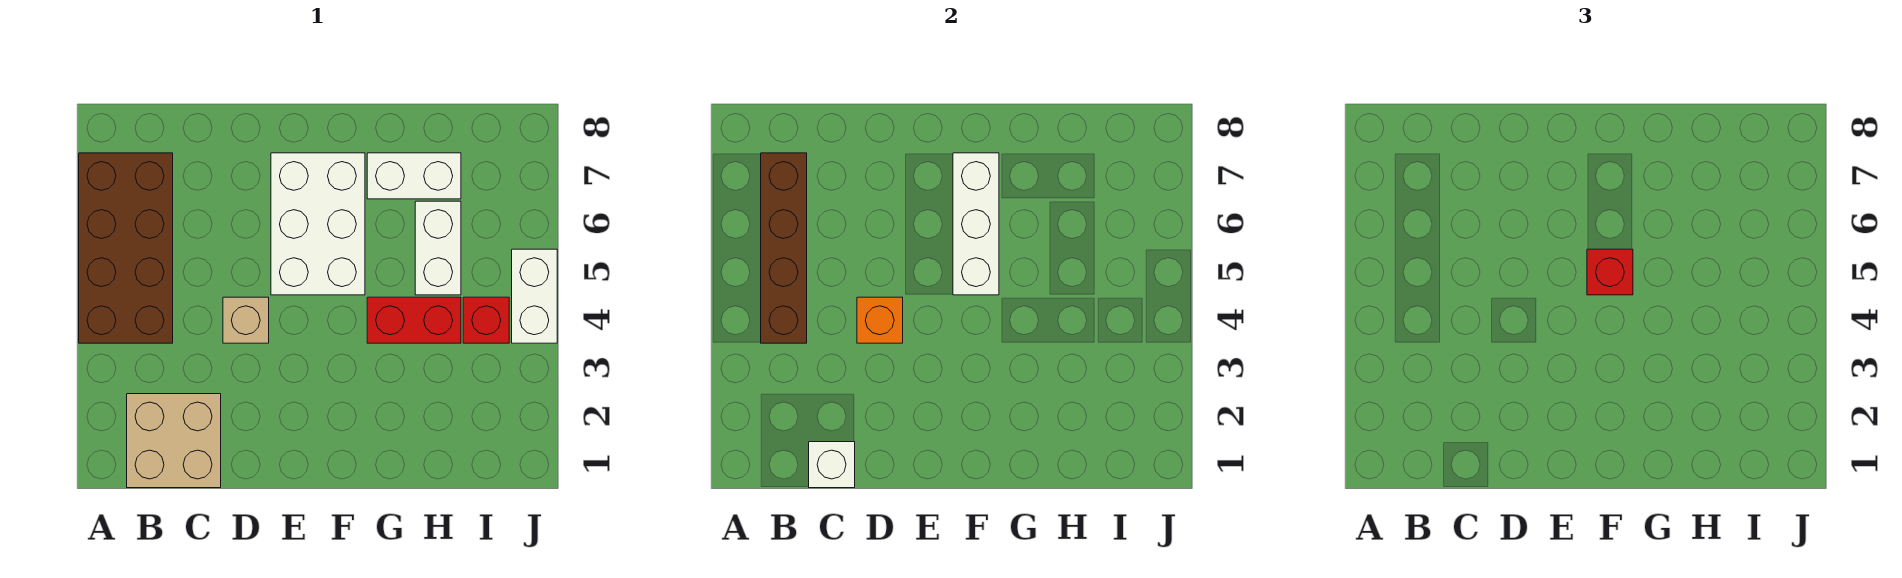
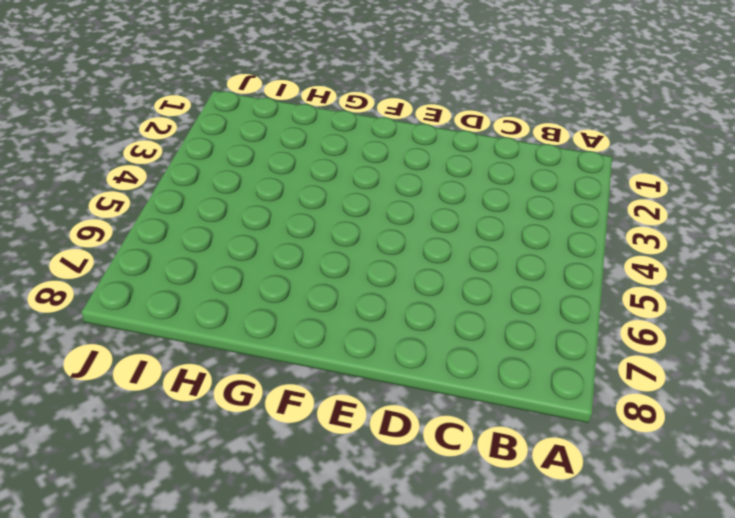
none -> brown 2x4 brick [79,153,173,343]
none -> tan 2x2 brick [127,394,221,488]
none -> tan 1x1 brick [223,297,269,343]

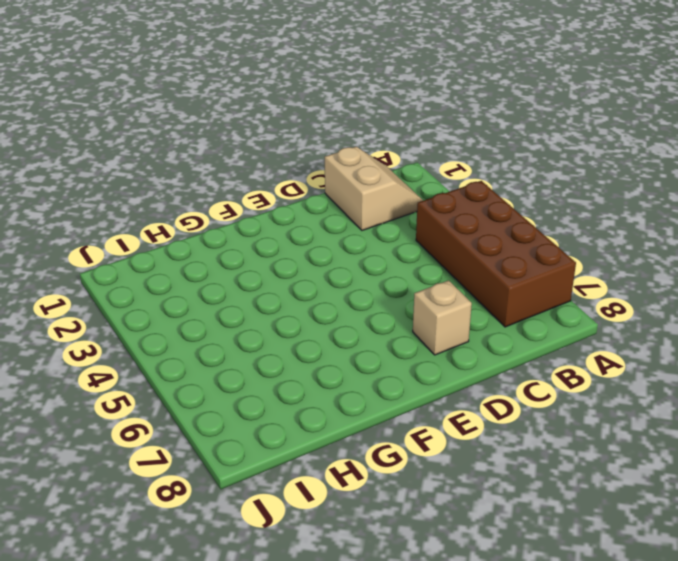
tan 2x2 slope [325,147,423,230] -> tan 2x2 brick [127,394,221,488]
tan 1x1 brick [413,280,472,355] -> tan 1x1 brick moved to [223,297,269,343]
none -> white 2x3 brick [271,153,365,295]
none -> red 1x2 brick [367,297,461,343]
none -> white 1x2 brick [367,153,461,199]

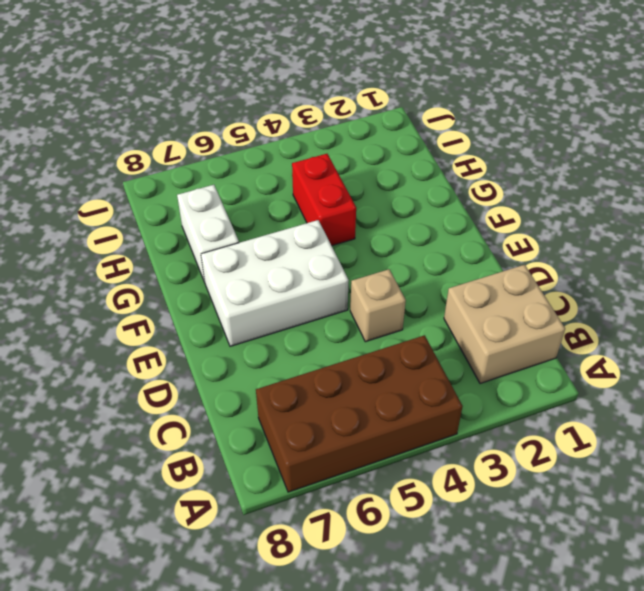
none -> white 1x2 brick [415,201,461,295]
none -> red 1x1 brick [463,297,509,343]
none -> white 1x2 brick [512,249,557,343]

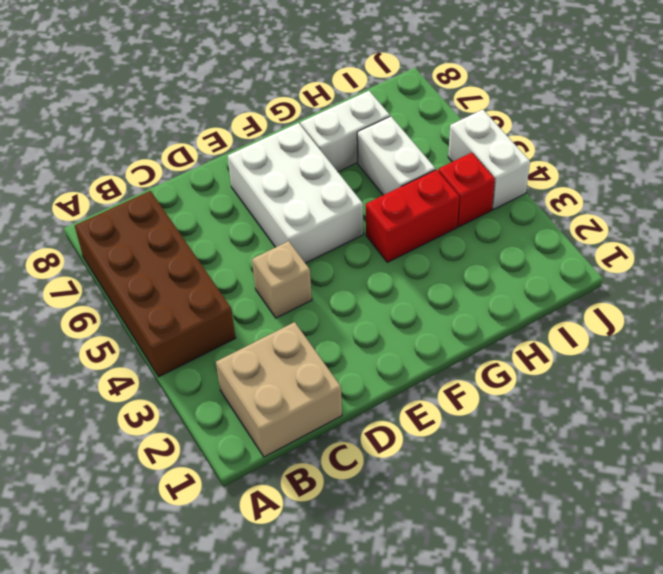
none -> brown 1x4 brick [761,153,807,343]
none -> white 1x1 brick [809,442,855,488]
none -> orange 1x1 brick [857,297,903,343]

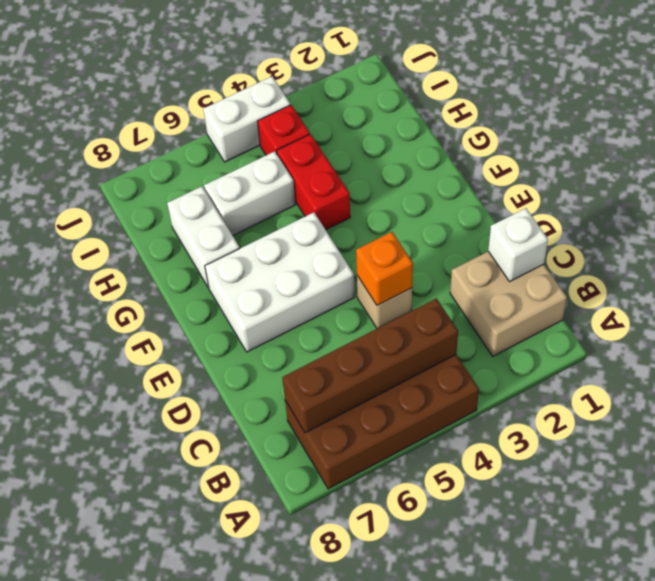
none -> white 1x3 brick [953,153,999,295]
none -> red 1x1 brick [1587,249,1633,295]

